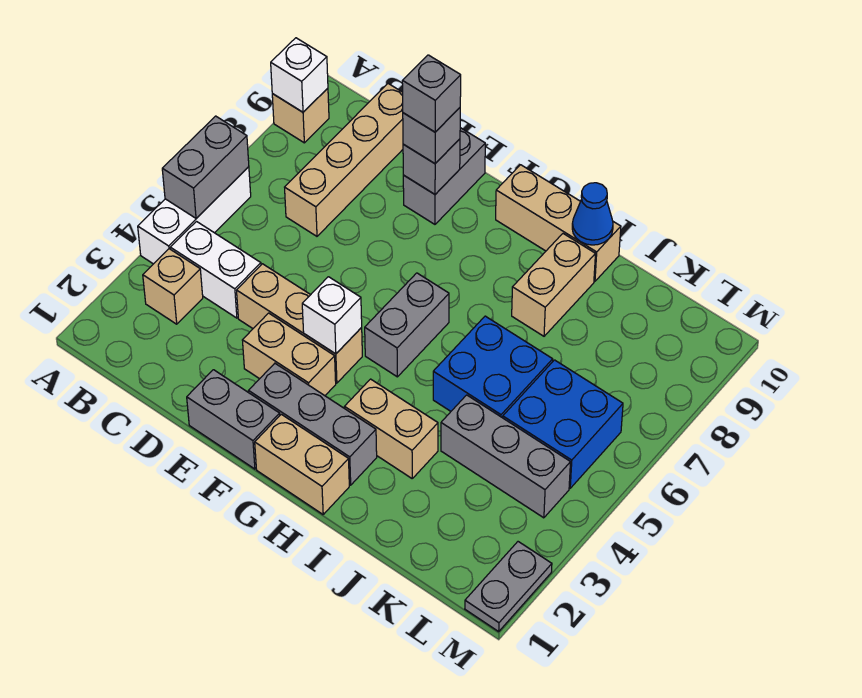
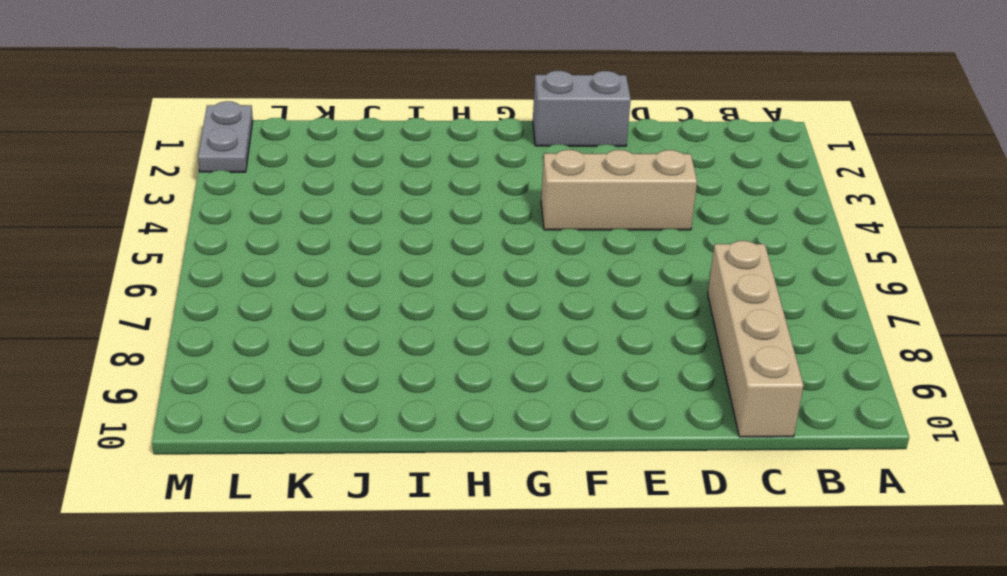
none -> white 1x3 brick [138,167,251,264]
none -> tan 1x1 brick [272,88,329,143]
none -> tan 1x1 brick [143,249,203,324]

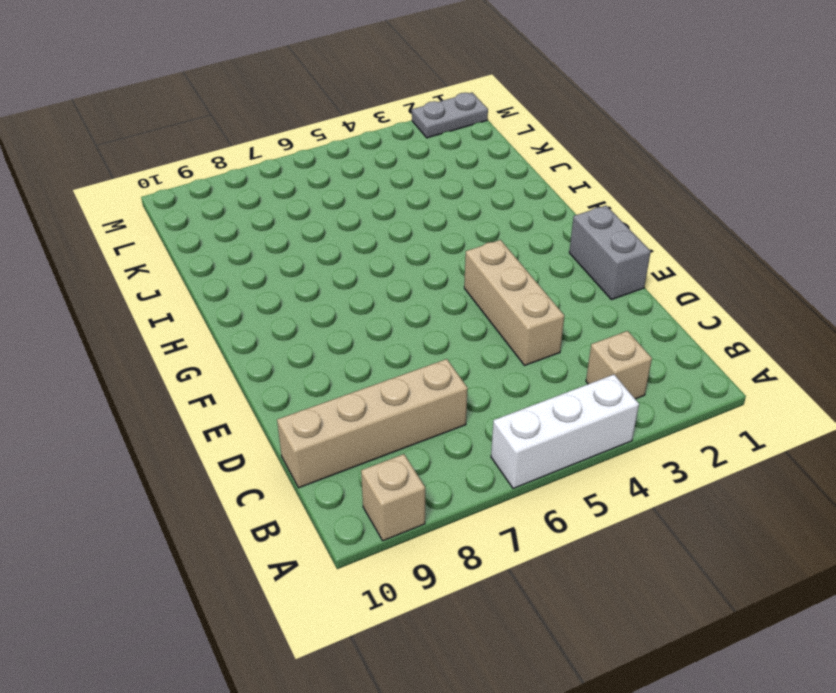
none -> white 1x2 brick [170,222,261,318]
none -> tan 1x2 brick [242,313,336,396]
none -> grey 1x2 brick [403,128,485,224]

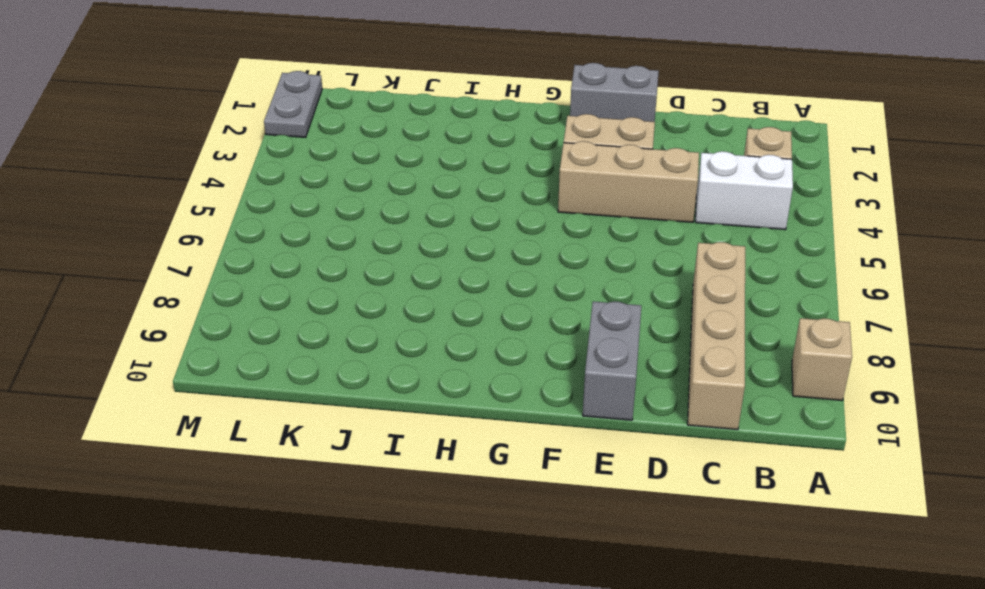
none -> white 1x3 brick [138,167,251,264]
none -> grey 1x3 brick [249,363,377,485]
none -> tan 1x2 brick [255,414,349,514]

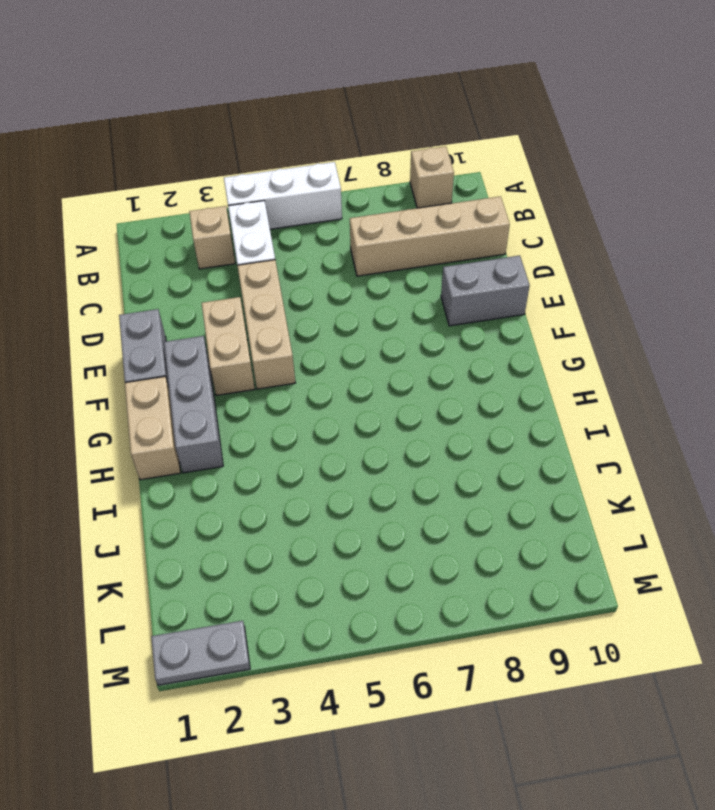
none -> grey 1x2 brick [365,273,449,377]
none -> tan 1x3 brick [496,165,621,281]
none -> tan 1x2 brick [345,379,438,478]

